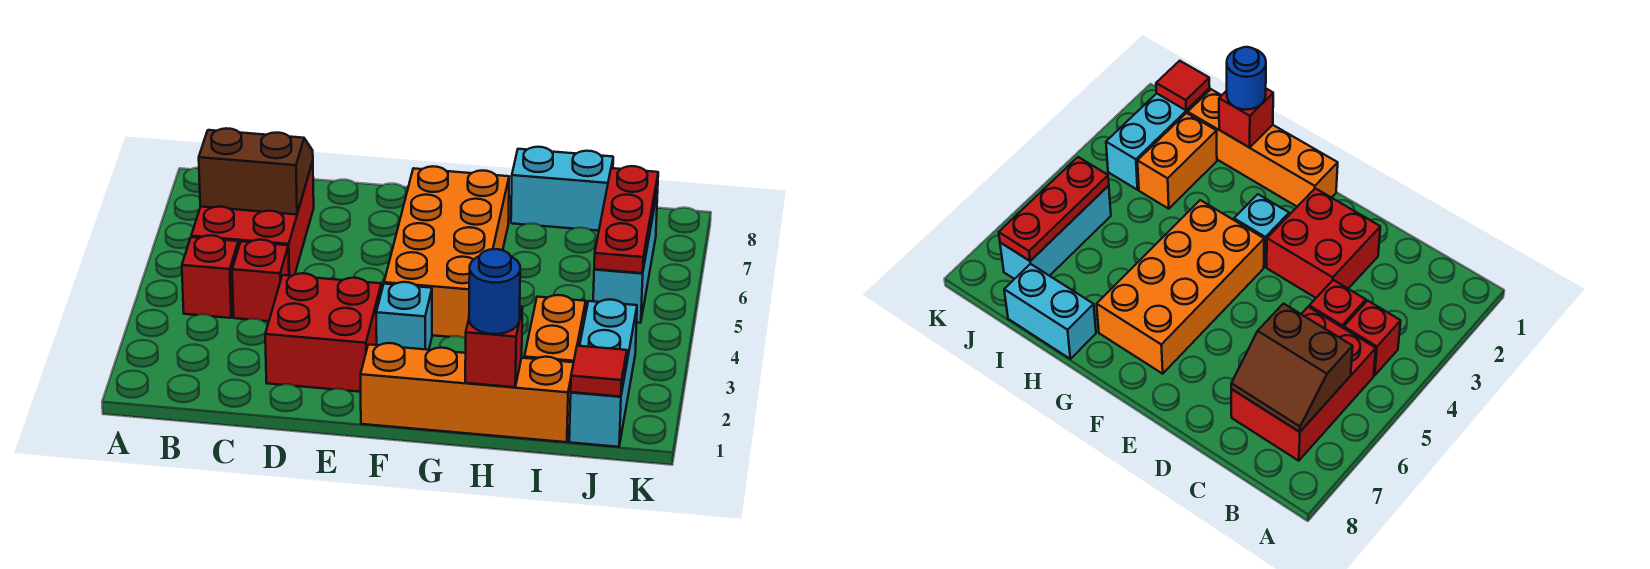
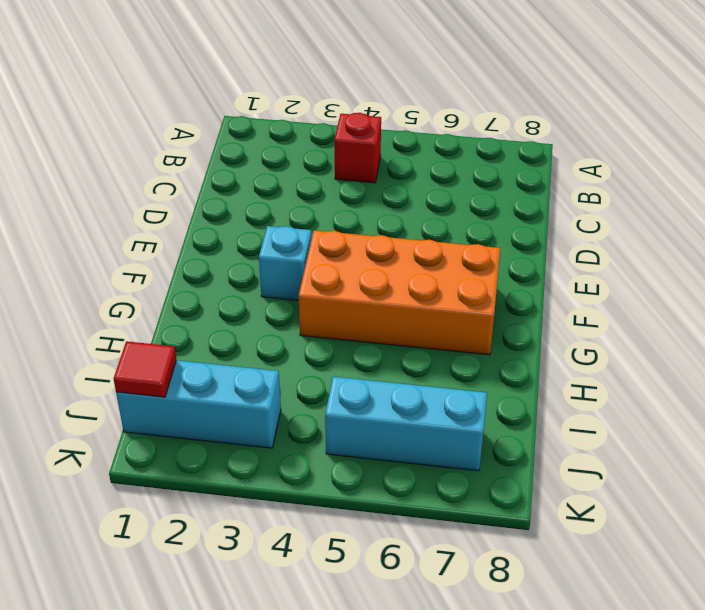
none -> red 2x3 brick [191,161,314,276]
none -> red 1x1 brick [232,240,289,321]
none -> red 2x2 brick [265,273,381,392]

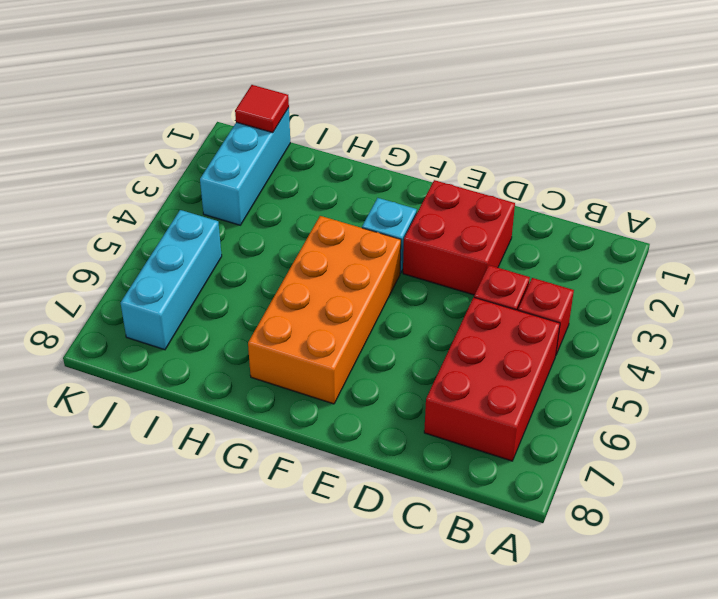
none -> orange 1x4 brick [361,343,574,442]
none -> cyan 1x2 brick [511,147,613,231]
none -> orange 1x2 brick [524,295,586,362]

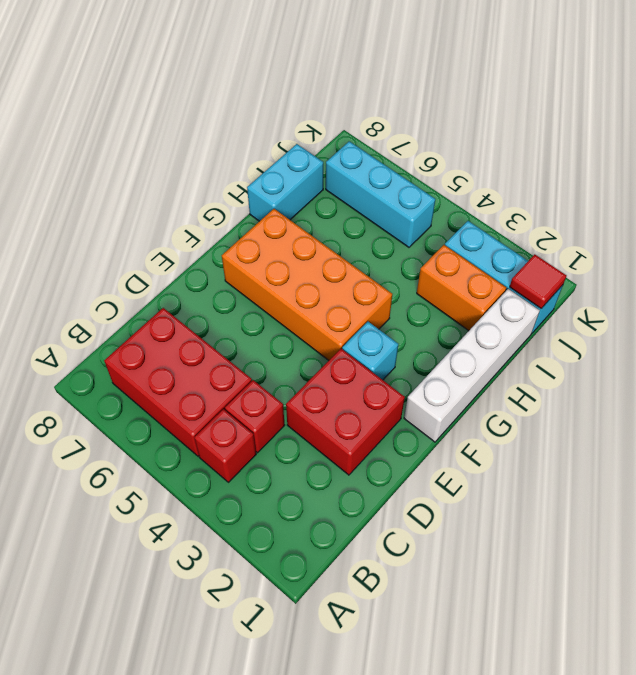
white 1x4 brick [404,289,540,442] -> orange 1x4 brick [361,343,574,442]
none -> brown 2x2 slope [199,128,313,215]
none -> red 1x1 brick [465,307,523,387]
none -> red 1x3 plate [594,166,658,273]

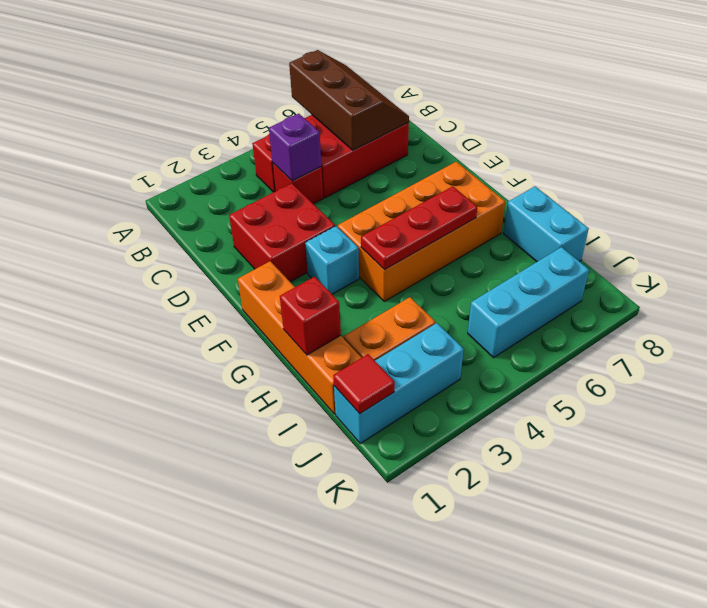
brown 2x3 slope [289,50,409,150] -> brown 2x2 slope [199,128,313,215]
purple 1x1 brick [269,114,321,181] -> none
red 1x3 plate [361,186,477,270] -> red 1x3 plate moved to [594,166,658,273]
none -> blue 1x1 round brick [469,249,520,334]

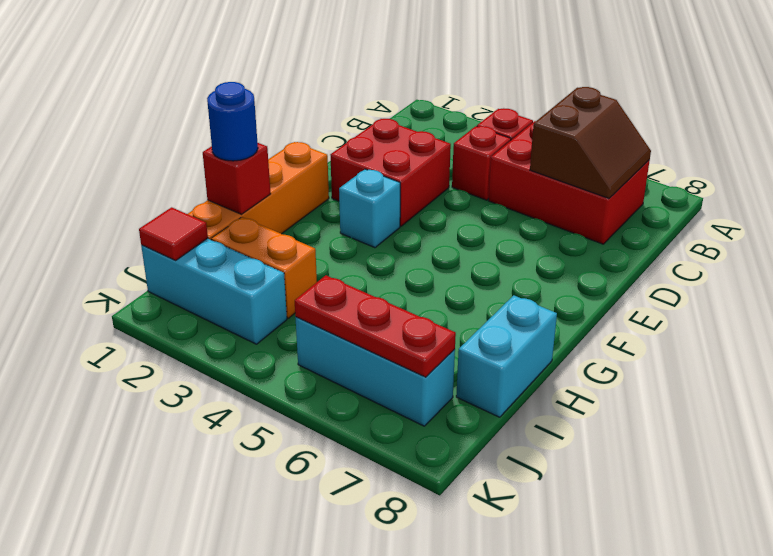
none -> orange 2x4 brick [384,166,509,338]

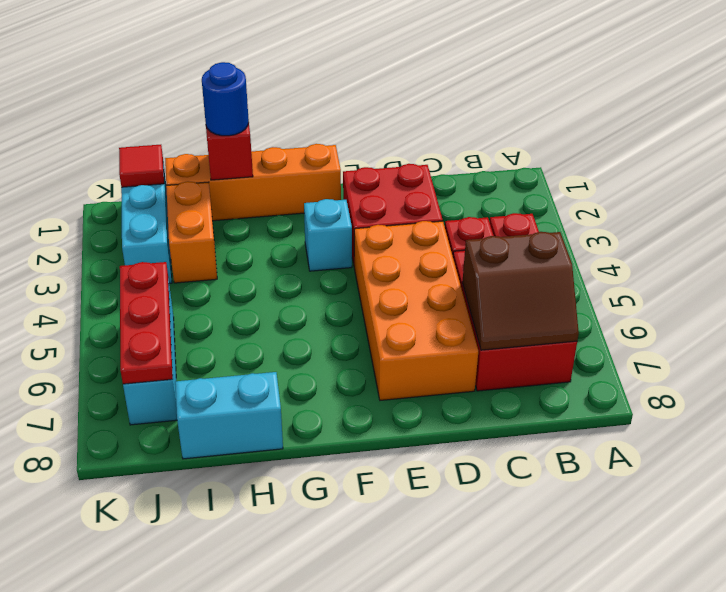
orange 2x4 brick [354,221,478,400] -> orange 2x4 brick moved to [384,166,509,338]

